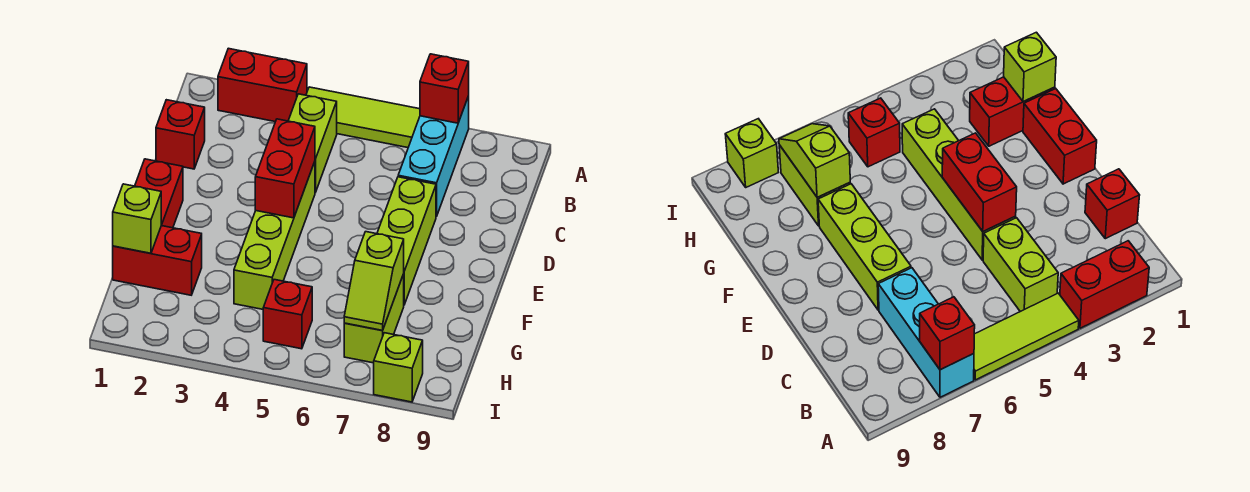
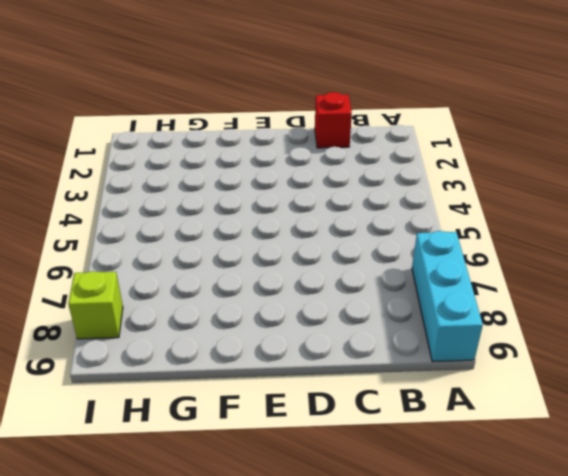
cyan 1x3 brick [412,231,483,362] -> cyan 1x3 brick turned to [398,96,469,217]
none -> red 1x2 brick [218,48,307,122]
none -> lime 1x3 tile [306,87,420,148]
none -> lime 1x2 brick [288,94,337,193]

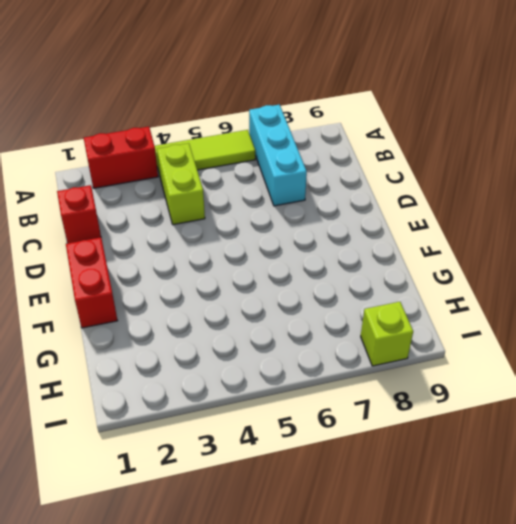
none -> lime 1x4 brick [234,162,315,309]
none -> lime 1x3 brick [377,177,436,305]
none -> red 1x2 brick [113,226,202,295]

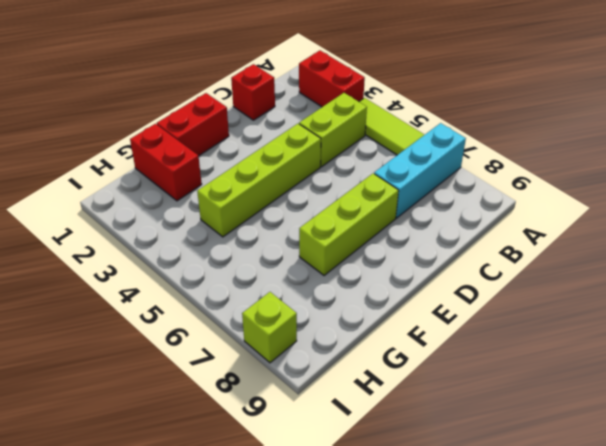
none -> lime 1x2 brick [344,274,404,363]
none -> red 1x1 brick [263,280,312,349]
none -> red 1x1 brick [420,54,469,123]

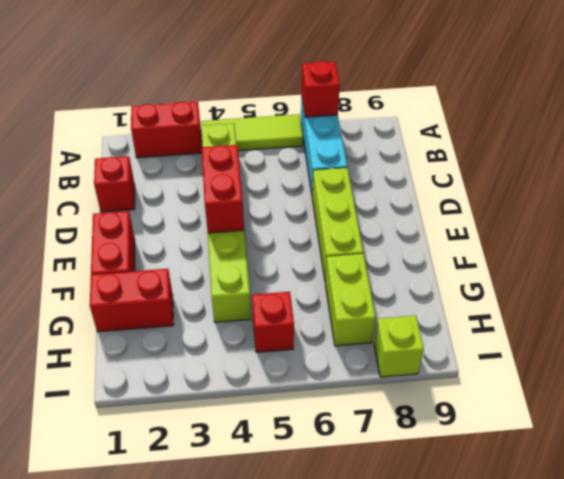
none -> lime 1x1 brick [113,184,161,253]
none -> lime 1x2 slope [344,232,404,331]

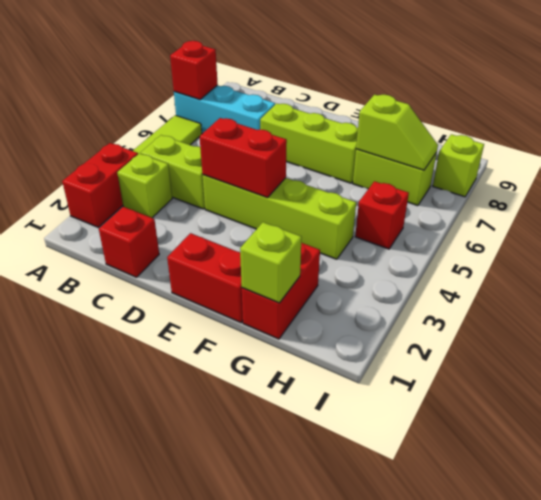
lime 1x1 brick [117,154,172,218] -> none

